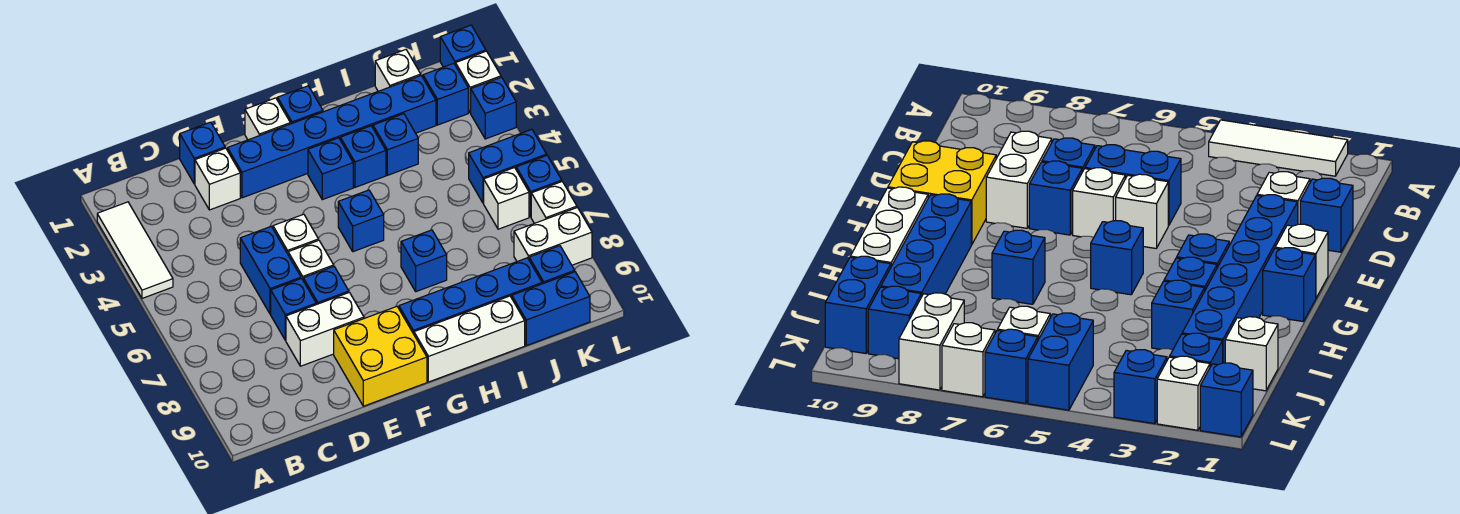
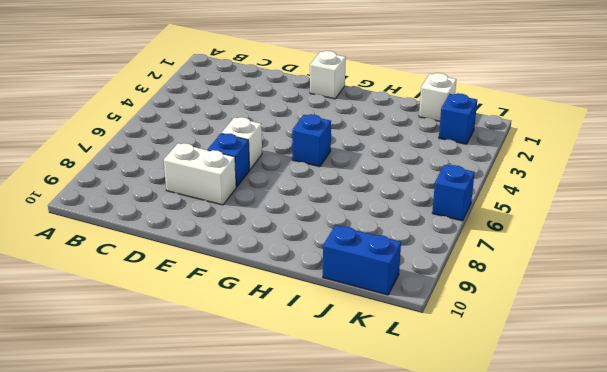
none -> white 1x3 tile [97,202,173,298]
none -> blue 1x1 brick [180,122,225,184]
none -> white 1x1 brick [195,148,240,210]
none -> blue 1x2 brick [240,227,301,314]

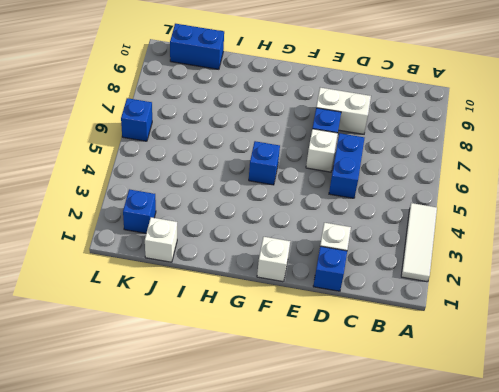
none -> blue 1x1 brick [271,278,316,340]
none -> blue 1x6 brick [228,76,436,198]
none -> white 1x1 brick [273,214,318,254]
none -> yellow 2x2 brick [334,307,427,406]

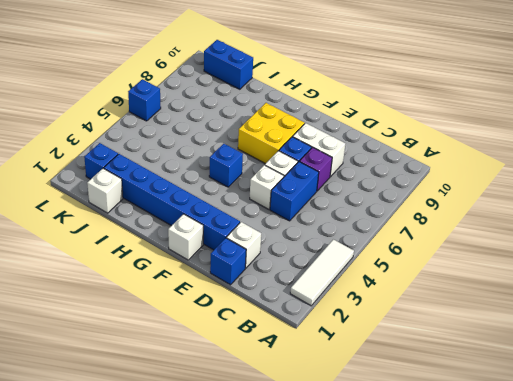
purple 1x1 brick [300,147,332,191] -> blue 1x1 brick [271,278,316,340]
yellow 2x2 brick [238,103,305,164] -> yellow 2x2 brick moved to [334,307,427,406]
none -> blue 1x1 brick [277,86,323,124]
none -> blue 1x1 brick [308,138,353,200]
none -> blue 1x4 brick [399,258,542,334]
none -> white 1x3 brick [414,296,525,382]

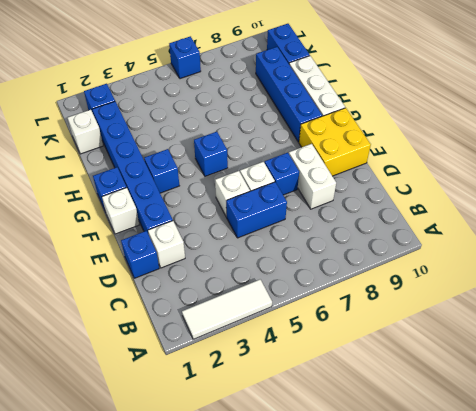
none -> blue 1x1 brick [271,278,316,340]
none -> blue 1x1 brick [340,126,386,187]
none -> blue 1x1 brick [401,230,447,292]
none -> blue 1x1 brick [373,114,418,175]

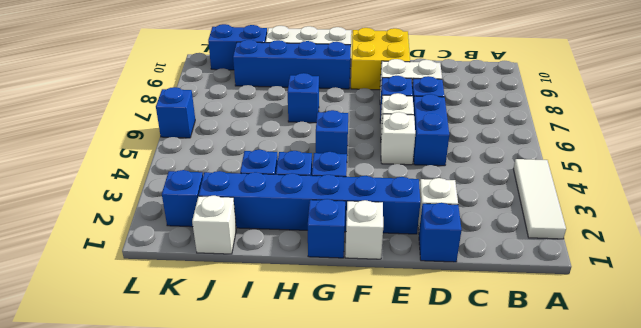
none -> blue 1x2 brick [469,129,547,203]
none -> white 1x1 brick [484,168,529,229]
none -> white 1x2 brick [514,208,592,265]
none -> blue 1x1 brick [529,246,575,284]

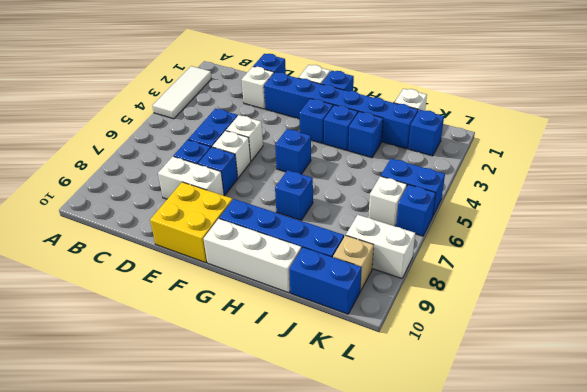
tan 1x1 brick [333,235,374,291] -> blue 1x1 brick [529,246,575,284]
none -> blue 1x1 brick [440,25,486,67]
none -> white 1x1 brick [456,51,501,113]
none -> blue 1x1 brick [471,77,516,139]
none -> white 1x1 brick [531,182,577,223]

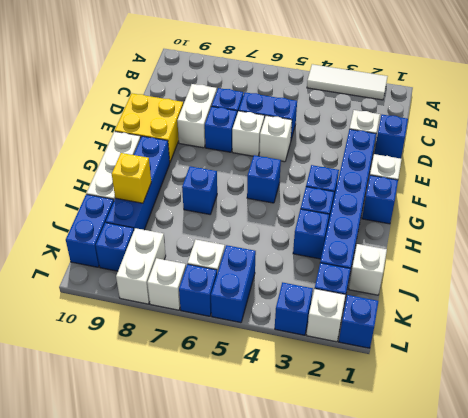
yellow 1x1 brick [112,153,151,203] -> none

